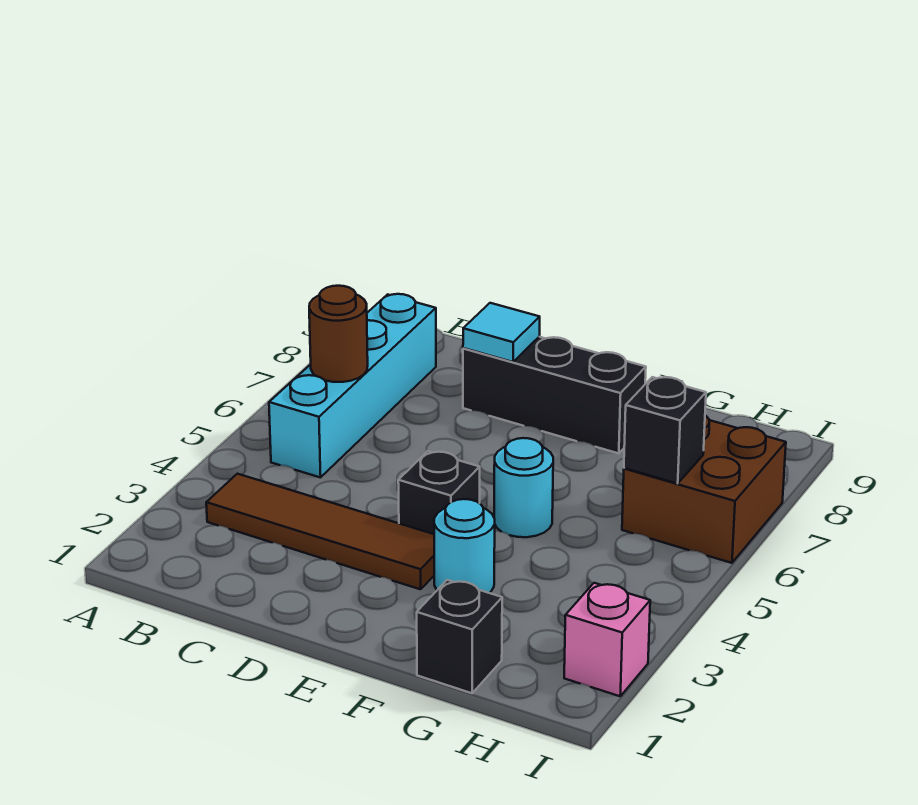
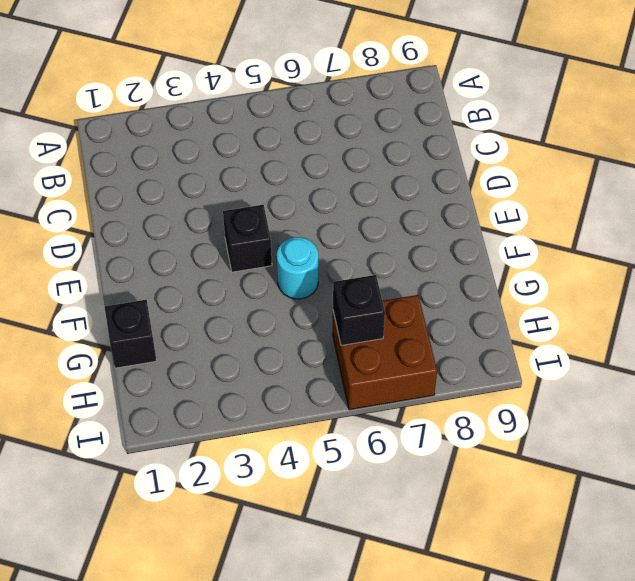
none -> brown 1x4 tile [206,474,434,589]
none -> cyan 1x4 brick [269,294,436,478]
none -> black 1x3 brick [463,337,646,453]

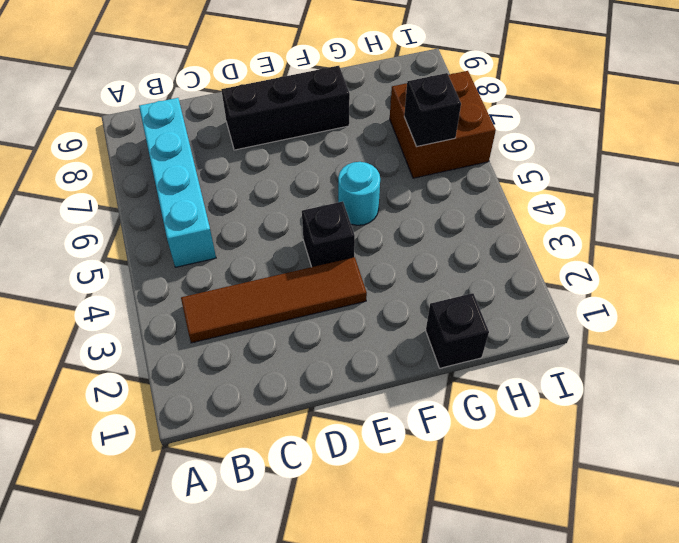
none -> cyan 1x1 round brick [434,499,495,593]
none -> pink 1x1 brick [564,583,650,696]
none -> brown 1x1 round brick [309,286,368,382]

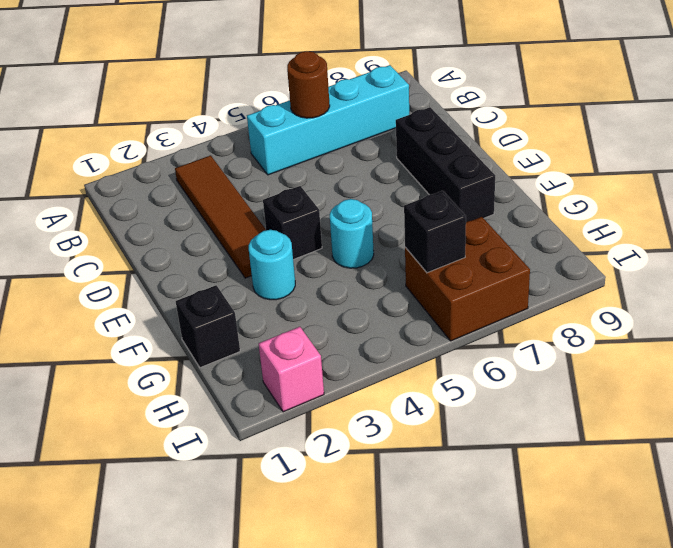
none -> cyan 1x1 tile [463,303,540,362]

